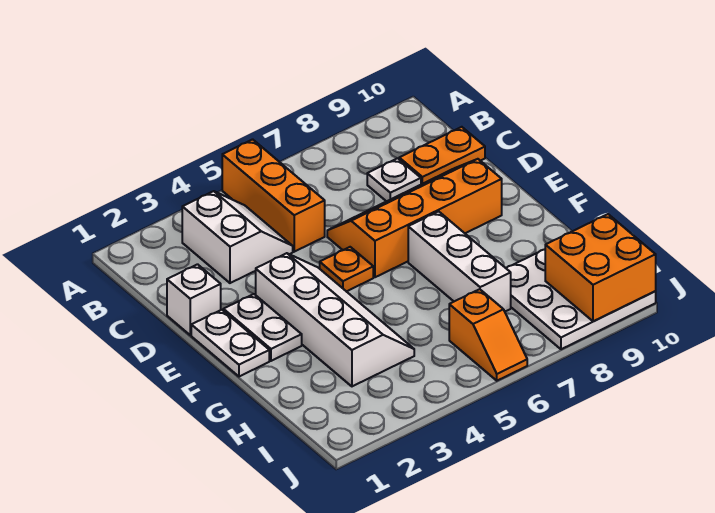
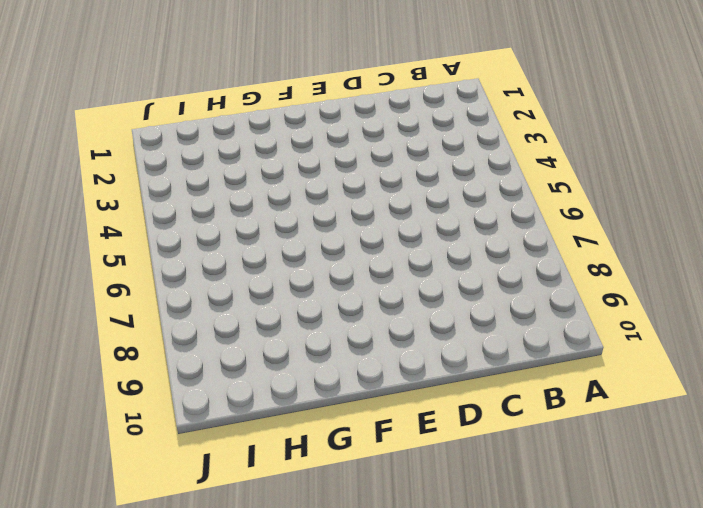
none -> orange 1x3 brick [222,139,325,252]
none -> white 2x2 slope [182,191,293,283]
none -> white 1x1 plate [367,158,421,201]

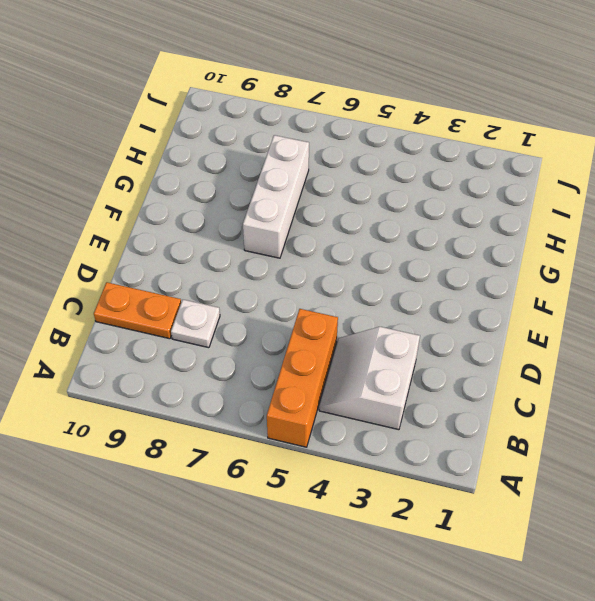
none -> white 1x1 brick [167,264,221,335]
none -> orange 2x4 slope [327,159,502,277]
none -> white 1x2 plate [191,310,269,377]

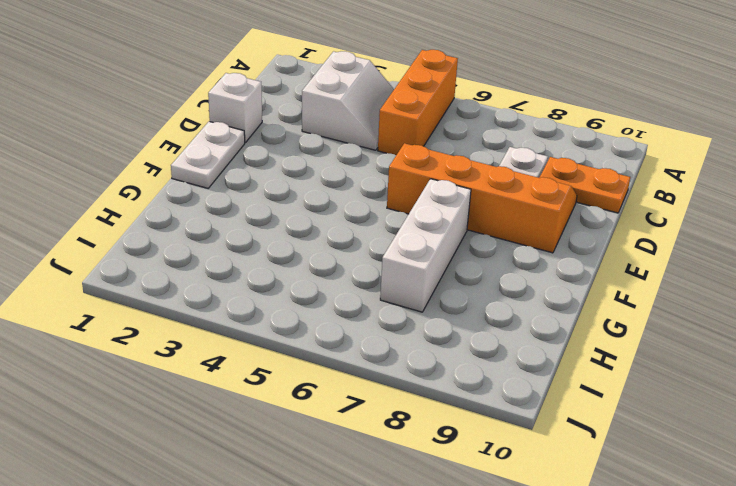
none -> white 1x2 plate [223,294,302,361]
none -> white 2x4 slope [256,253,414,386]
none -> orange 1x1 plate [320,247,373,292]

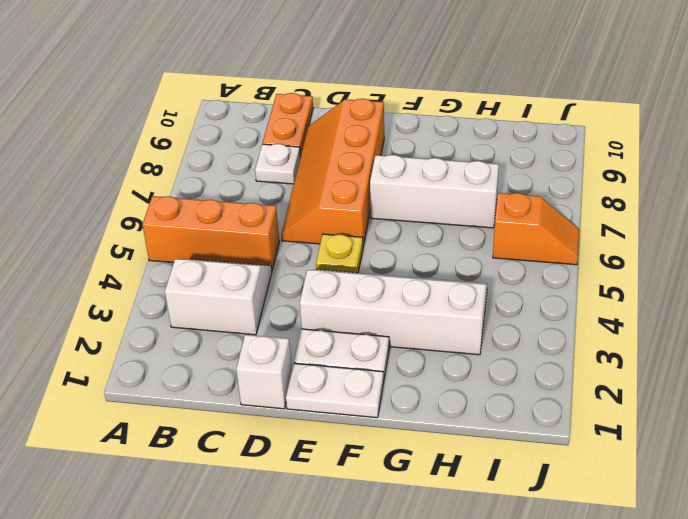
yellow 1x1 plate [316,234,363,273] -> orange 1x1 plate [320,247,373,292]
none -> white 3x3 plate [506,249,656,349]
none -> orange 2x2 brick [545,214,656,321]

